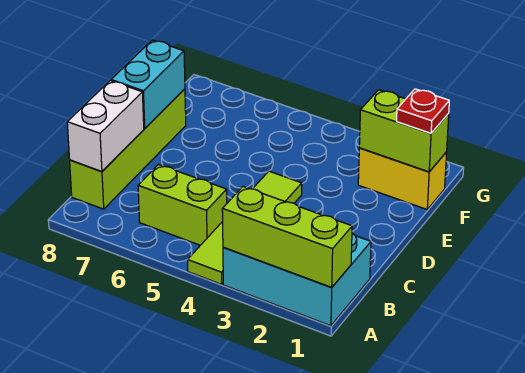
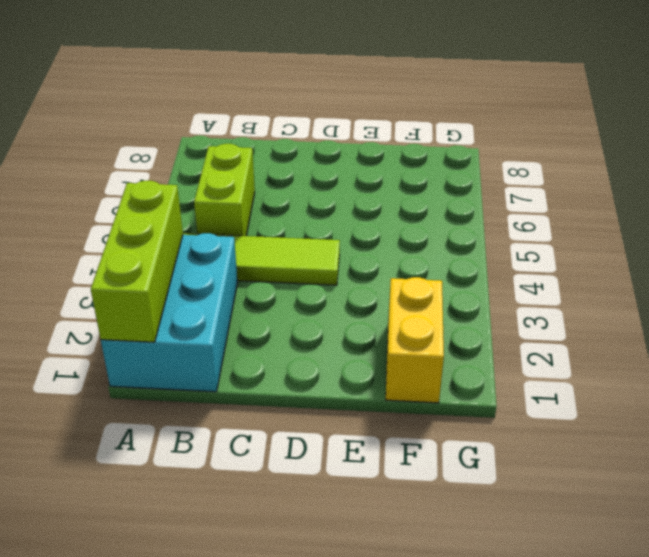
none -> lime 1x4 brick [70,89,186,209]
none -> white 1x2 brick [67,81,144,171]

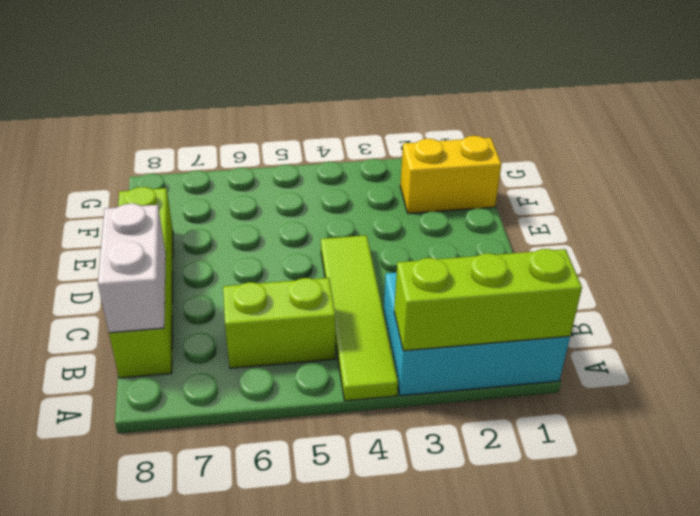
none -> cyan 1x2 brick [111,40,185,128]
none -> lime 1x2 brick [359,90,449,172]

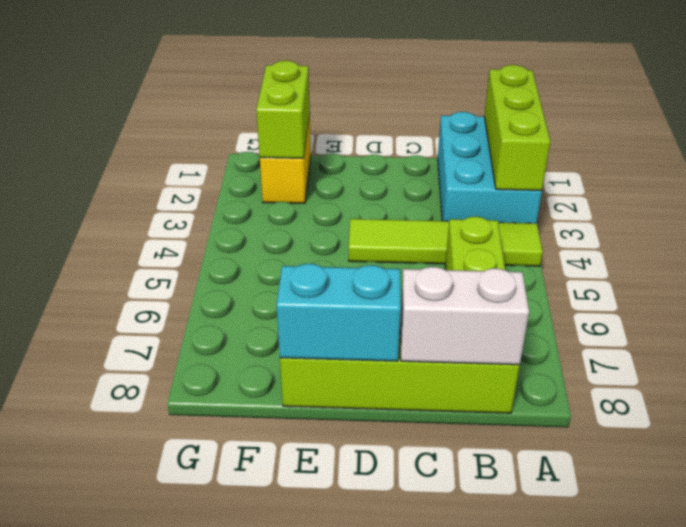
none -> red 1x1 plate [397,89,449,133]

